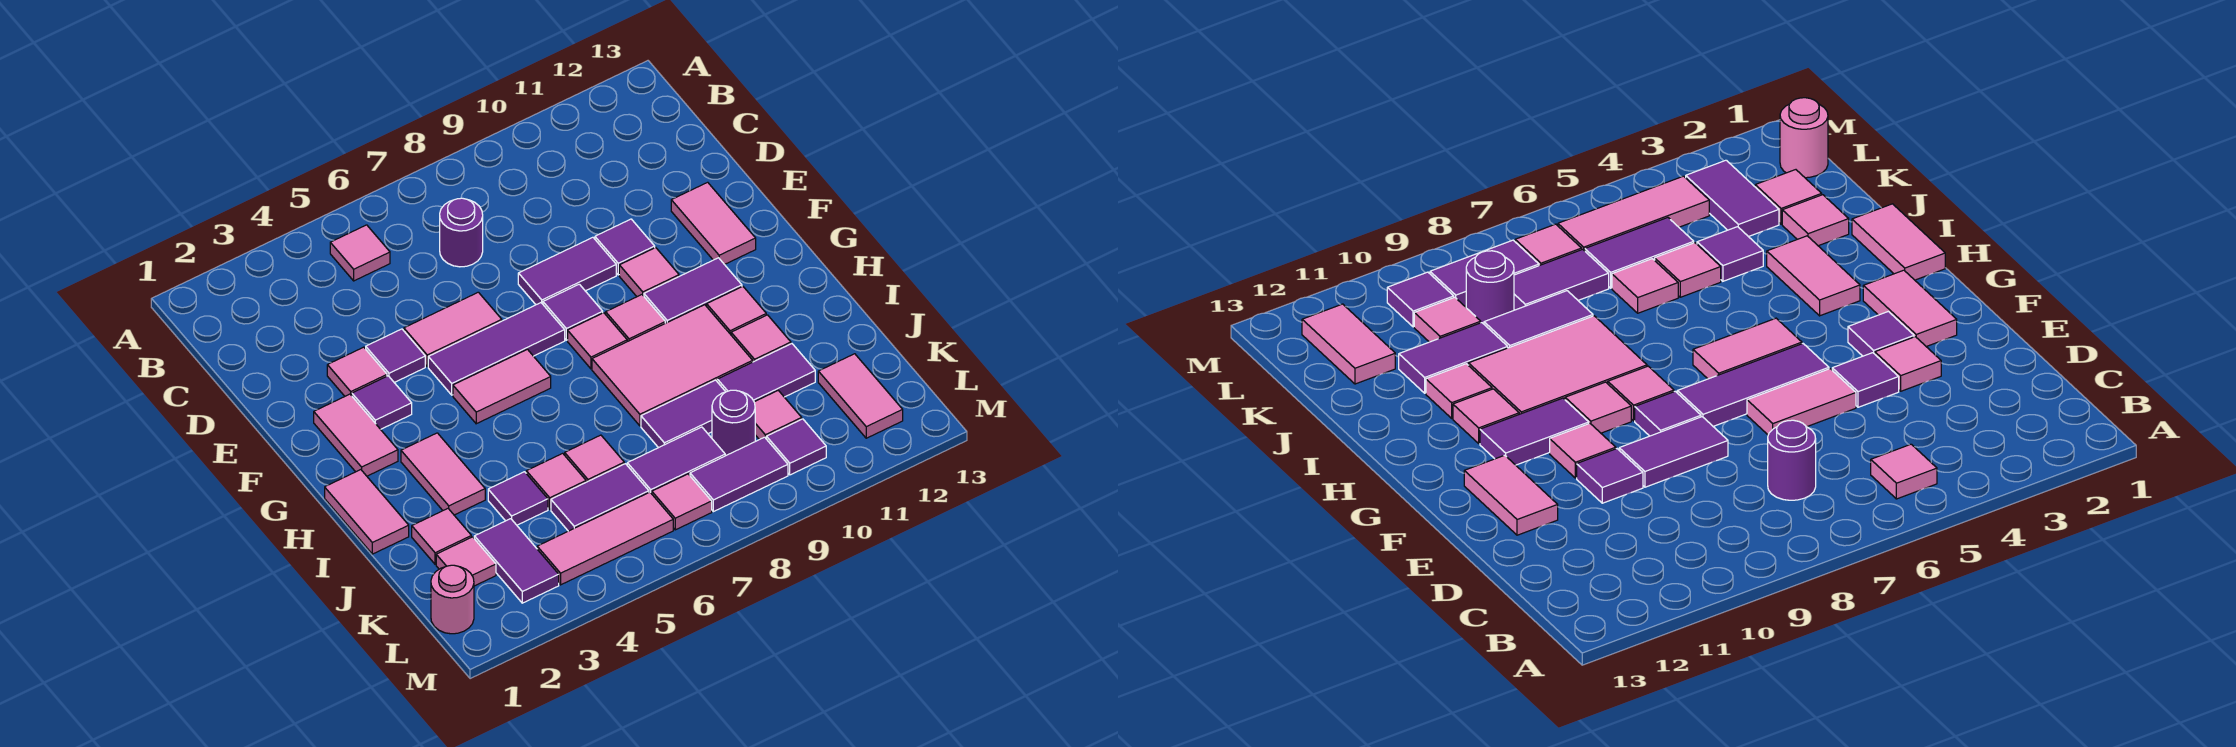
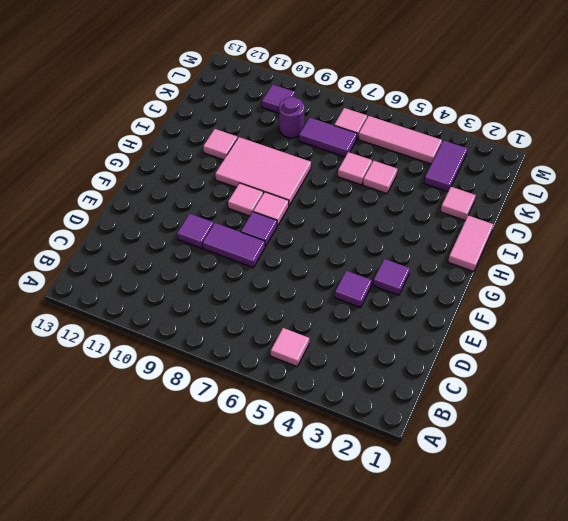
none -> purple 1x1 round brick [440,198,483,267]
none -> pink 1x1 tile [327,347,387,396]
none -> pink 1x2 tile [404,292,502,367]
none -> pink 1x2 tile [671,182,756,265]

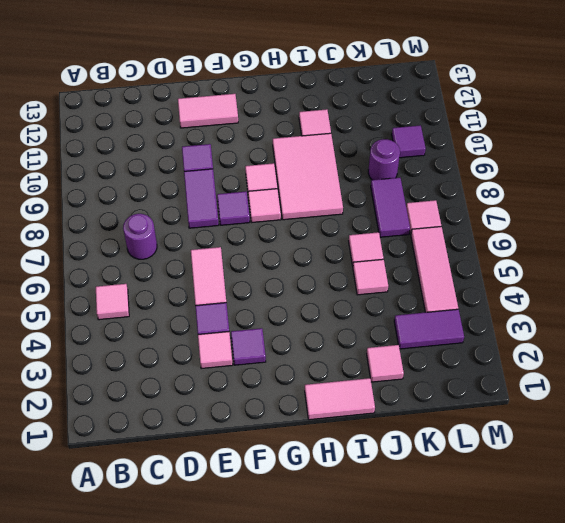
none -> pink 1x2 tile [314,394,398,476]
none -> purple 1x3 tile [428,303,565,395]
none -> pink 1x1 tile [619,248,679,297]
none -> pink 1x2 tile [453,349,551,424]

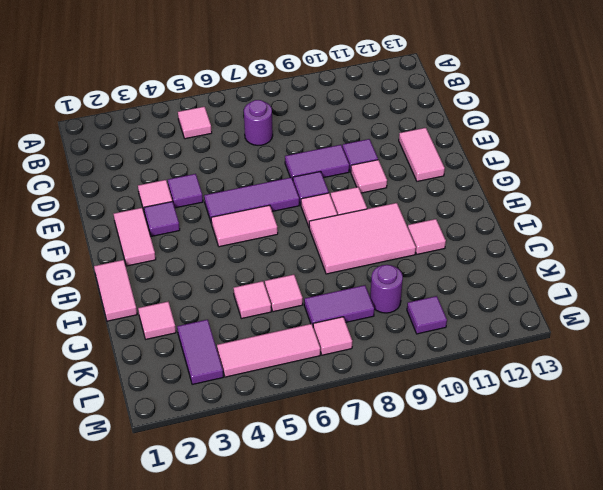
none -> pink 1x2 tile [404,292,502,367]
none -> purple 1x2 tile [644,258,742,323]
none -> pink 1x2 tile [401,433,485,515]
none -> pink 1x1 tile [707,287,766,334]

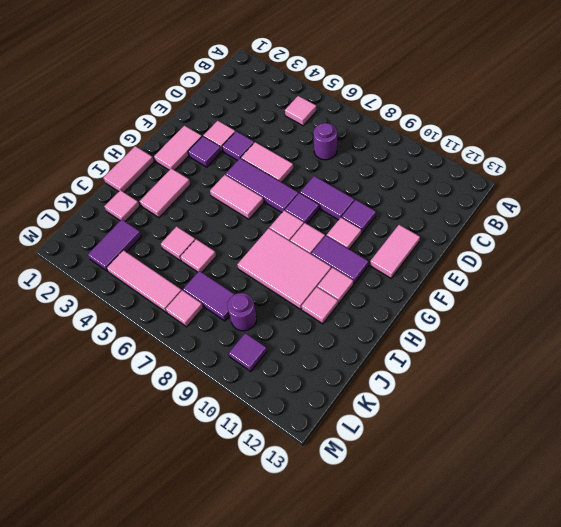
none -> purple 1x1 tile [488,472,548,525]
none -> purple 1x2 tile [641,380,725,448]
none -> purple 1x2 tile [717,344,815,402]
none -> pink 1x1 tile [436,537,496,586]

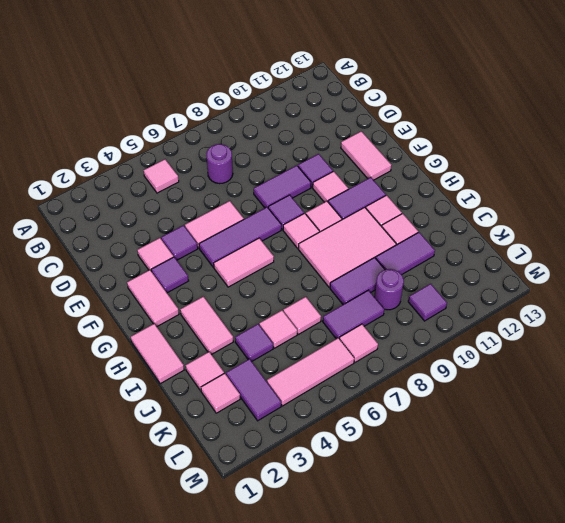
none -> purple 1x2 tile [551,464,649,531]
none -> pink 1x1 tile [754,390,802,440]
none -> pink 1x2 tile [818,354,903,438]
none -> pink 1x1 round brick [431,565,474,634]

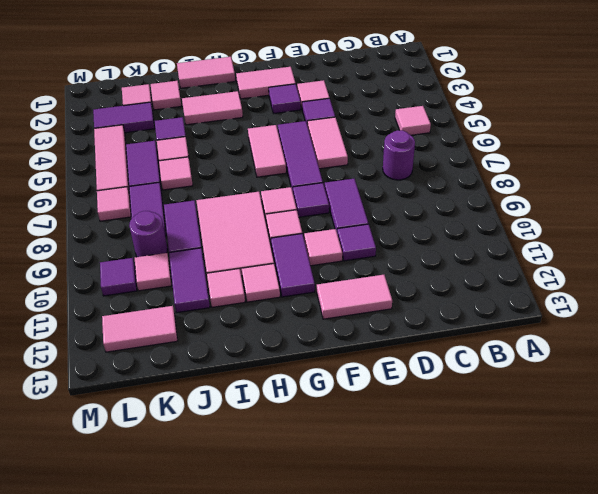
none -> pink 1x1 round brick [431,565,474,634]
none -> purple 1x2 tile [690,437,788,512]

